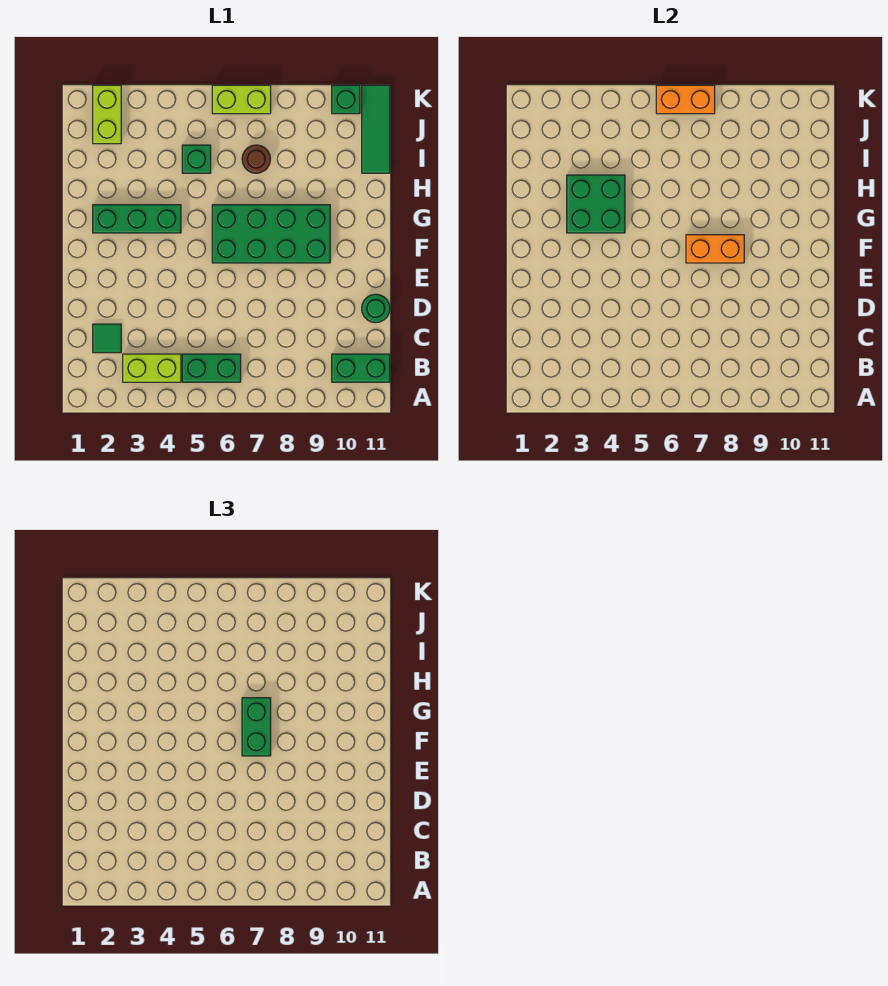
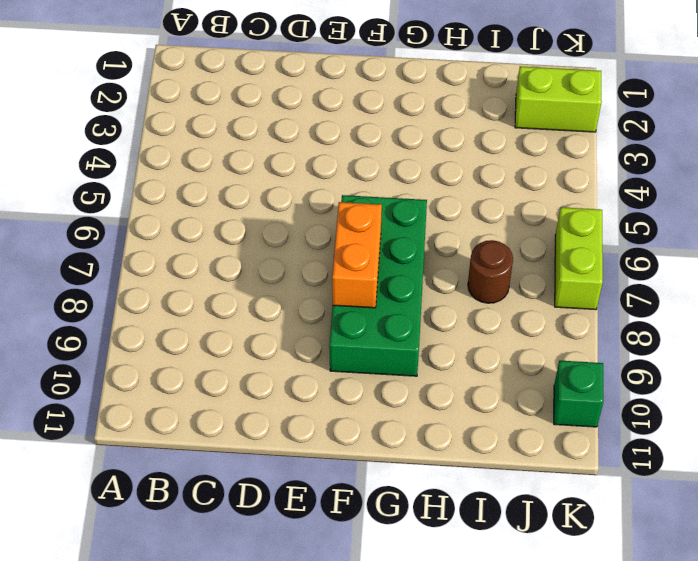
none -> lime 1x2 brick [123,354,181,382]
none -> green 1x2 brick [182,354,241,382]
none -> green 1x2 brick [332,354,390,382]

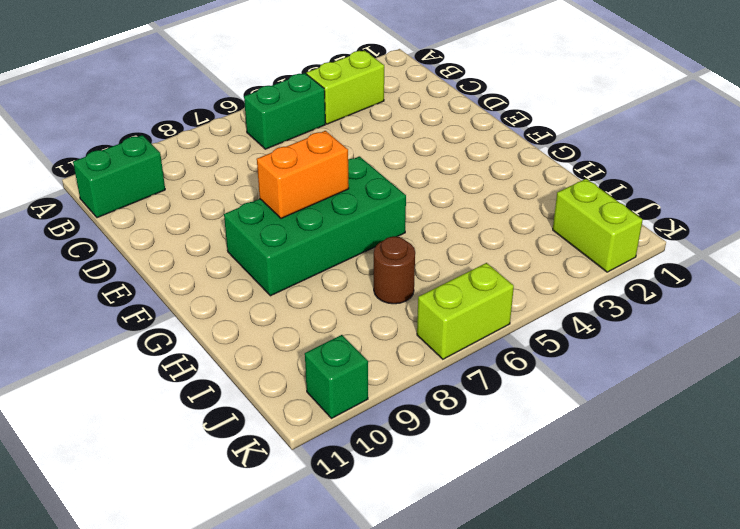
none -> green 1x1 tile [93,324,121,353]
none -> green 1x1 round brick [362,294,390,323]
none -> green 1x3 brick [93,205,181,233]

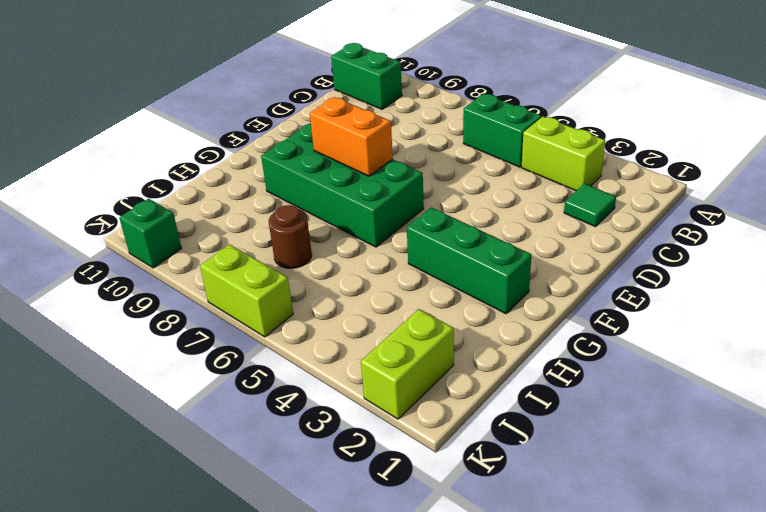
none -> green 1x1 round brick [362,294,390,323]
none -> green 1x1 brick [182,145,211,173]
none -> green 1x3 tile [362,85,390,173]

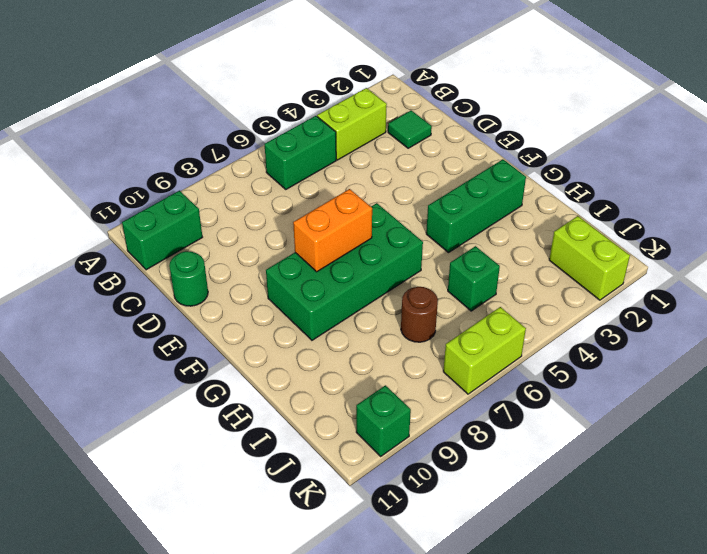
none -> green 1x3 tile [362,85,390,173]
none -> green 2x2 brick [567,175,625,233]
none -> orange 1x2 brick [656,85,715,114]

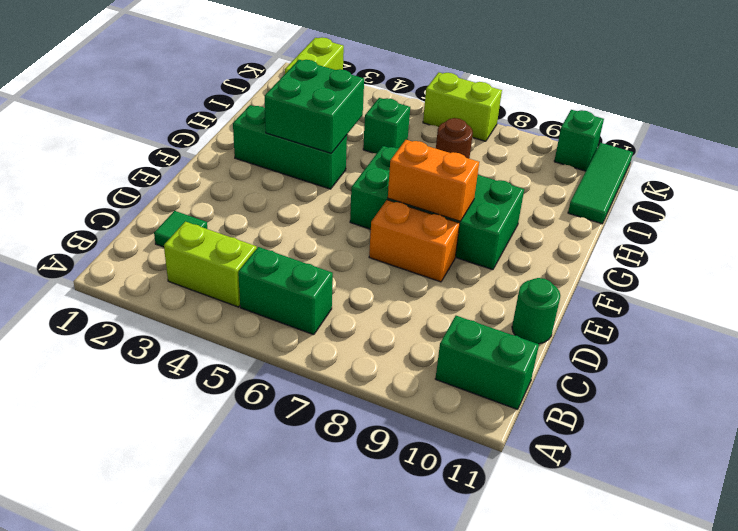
orange 1x2 brick [369,200,460,282] -> orange 1x2 brick moved to [656,85,715,114]
none -> green 1x2 brick [242,698,271,756]

